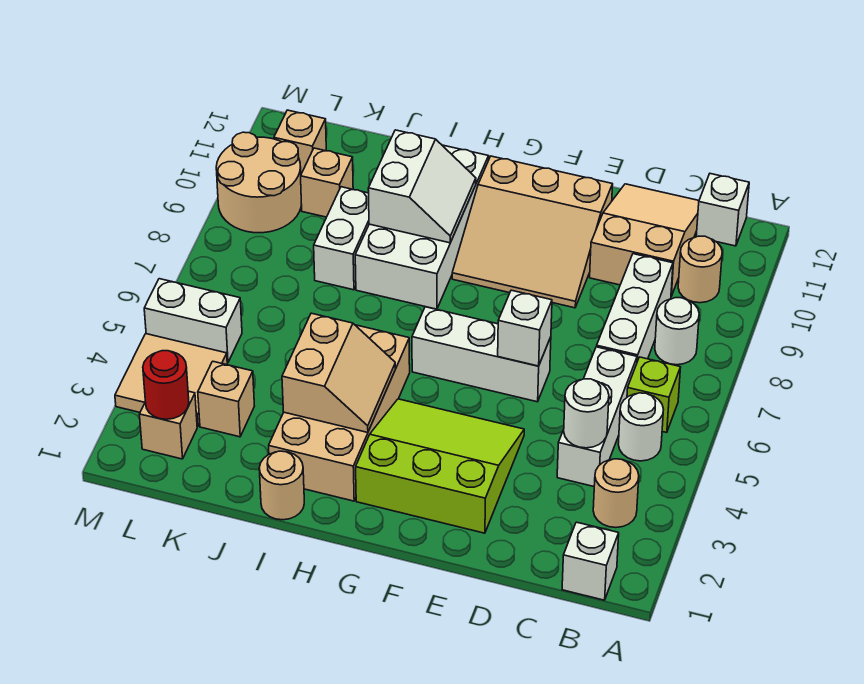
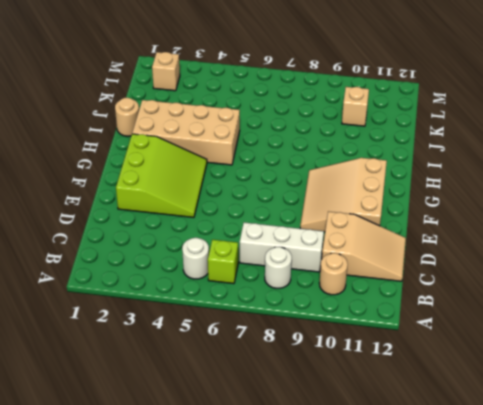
none -> white 1x1 brick [562,522,619,600]
none -> tan 1x1 round brick [593,459,639,528]
none -> white 1x1 brick [696,174,749,246]

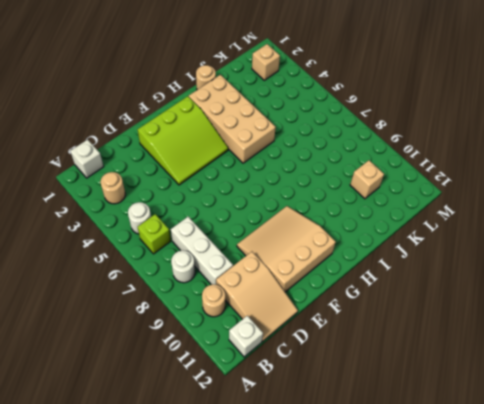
none -> white 1x3 brick [557,347,637,486]
none -> white 1x3 brick [412,307,551,402]
none -> white 2x4 brick [355,145,489,309]

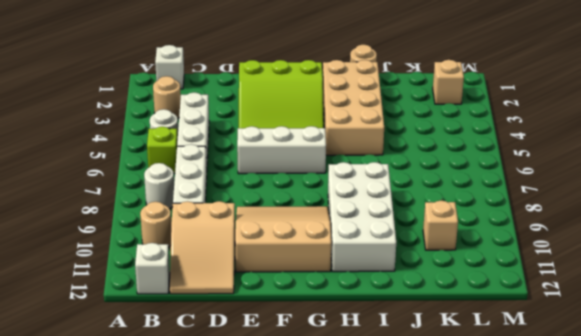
none -> white 1x2 brick [314,187,369,290]
none -> tan 1x1 brick [198,361,254,437]
none -> tan 2x2 tile [115,334,227,427]

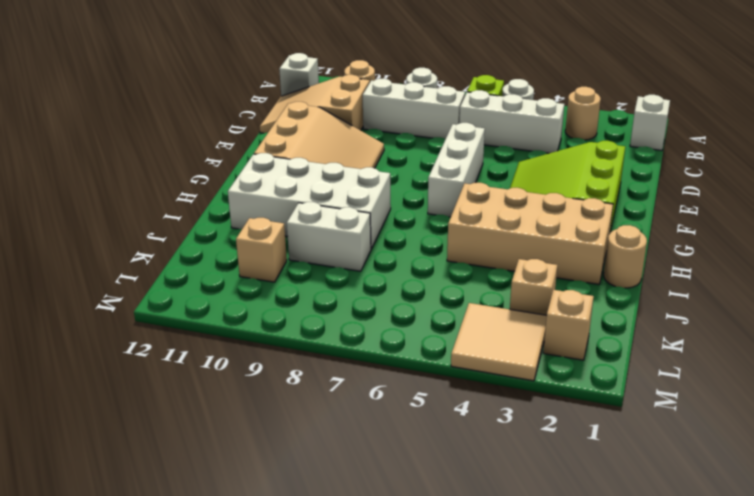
none -> white 1x2 brick [144,279,242,363]
none -> tan 2x2 round brick [216,132,301,233]
none -> tan 1x1 brick [274,110,326,174]

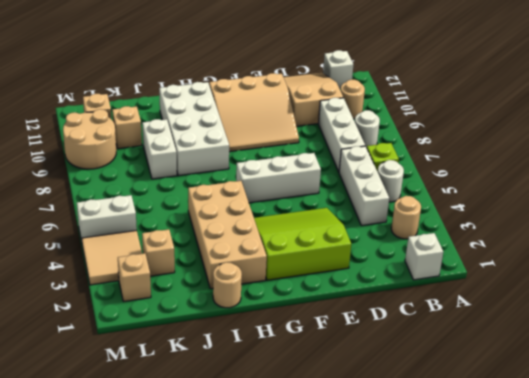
none -> white 1x1 round brick [564,379,609,448]
none -> white 1x1 brick [498,290,552,366]
none -> tan 2x2 slope [282,313,395,433]

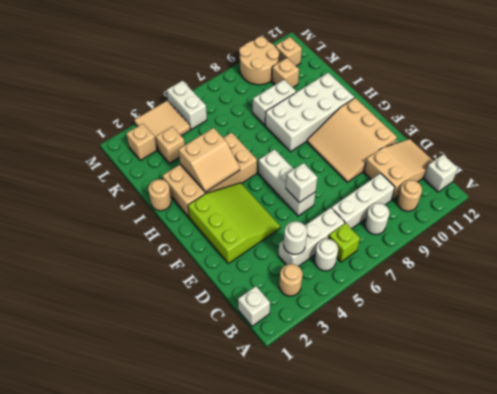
none -> white 2x2 slope [368,130,476,243]
none -> red 1x1 round brick [143,351,189,419]

